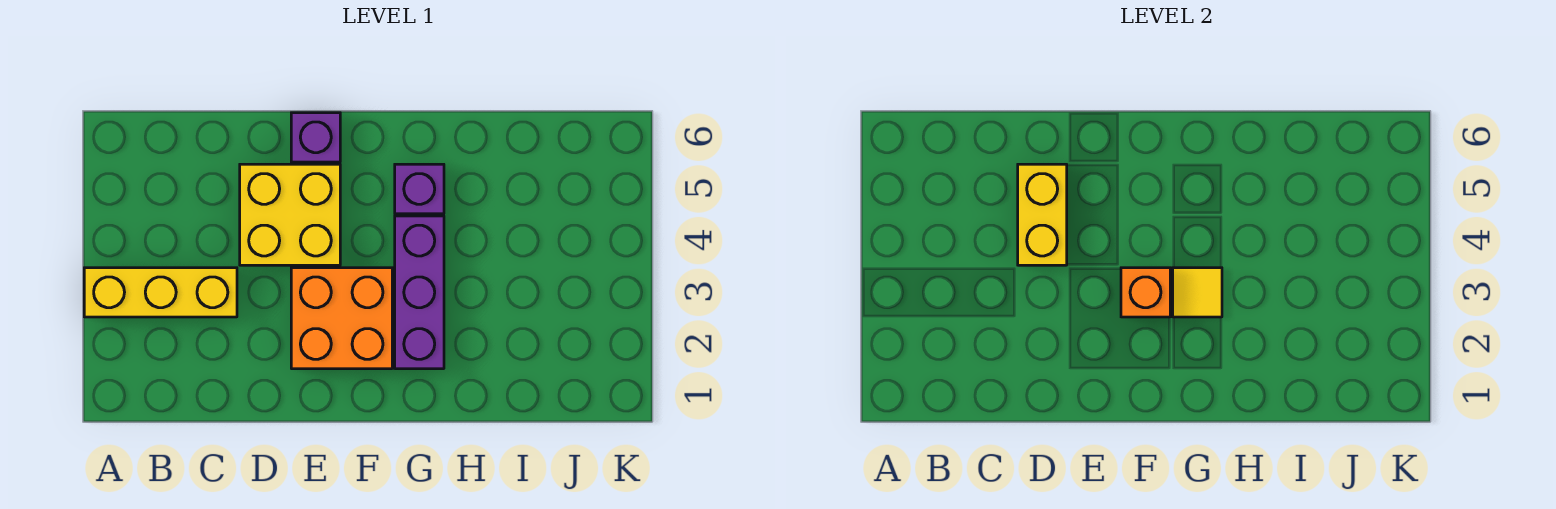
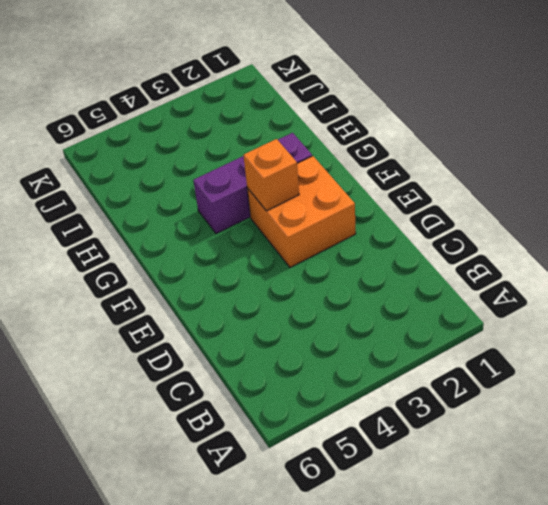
none -> yellow 1x3 brick [84,268,237,317]
none -> yellow 2x2 brick [240,164,340,265]

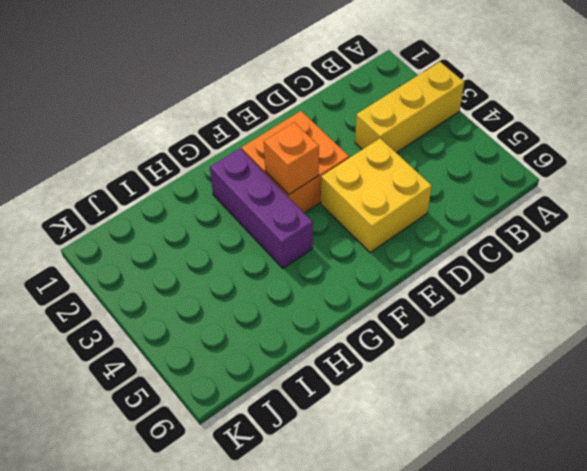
none -> purple 1x1 brick [291,113,340,162]
none -> purple 1x1 brick [395,164,444,214]

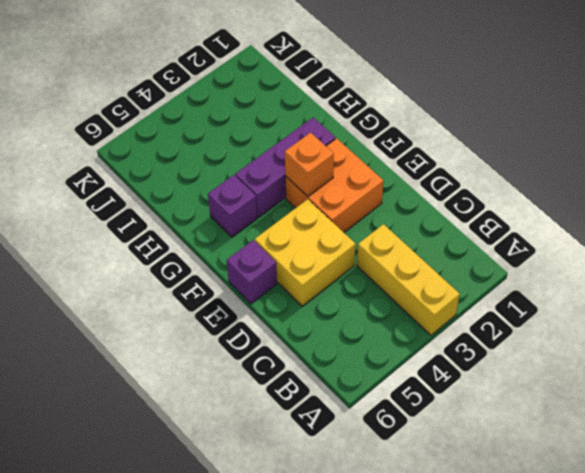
none -> yellow 1x2 brick [1018,164,1067,265]
none -> yellow 1x1 tile [1173,268,1222,317]

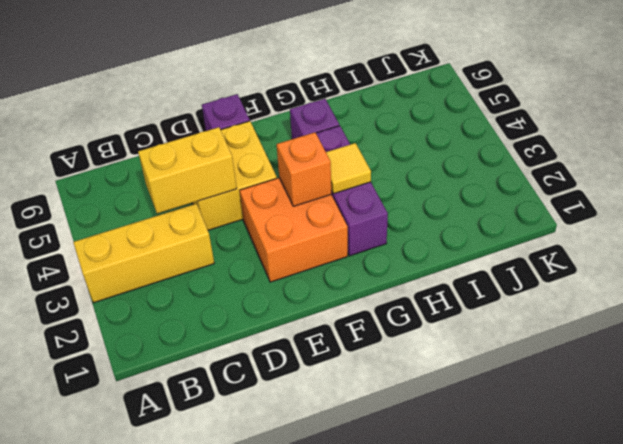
yellow 1x2 brick [138,127,237,214] -> yellow 1x2 brick turned to [1018,164,1067,265]

